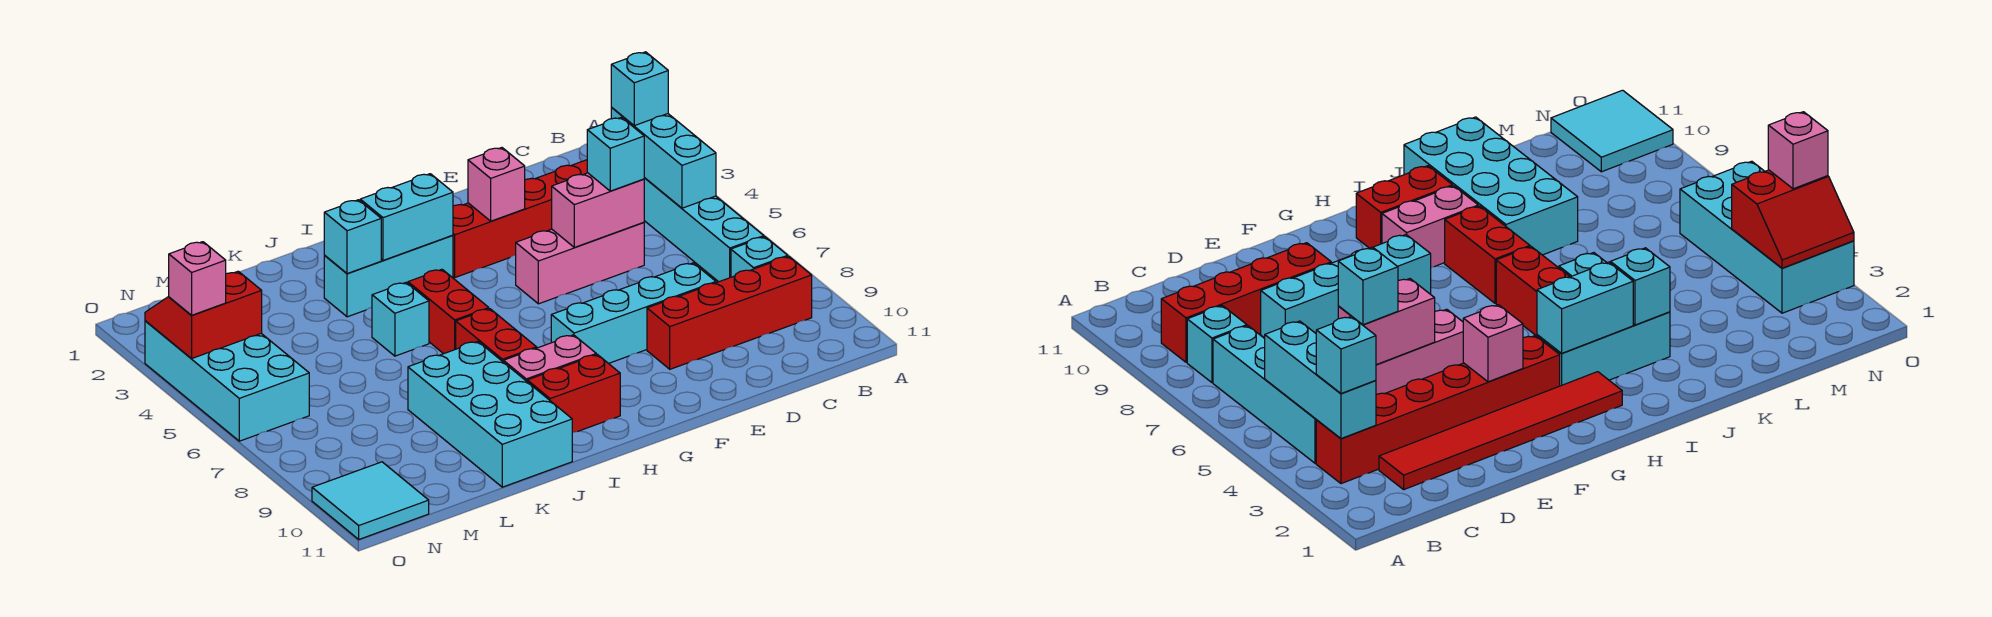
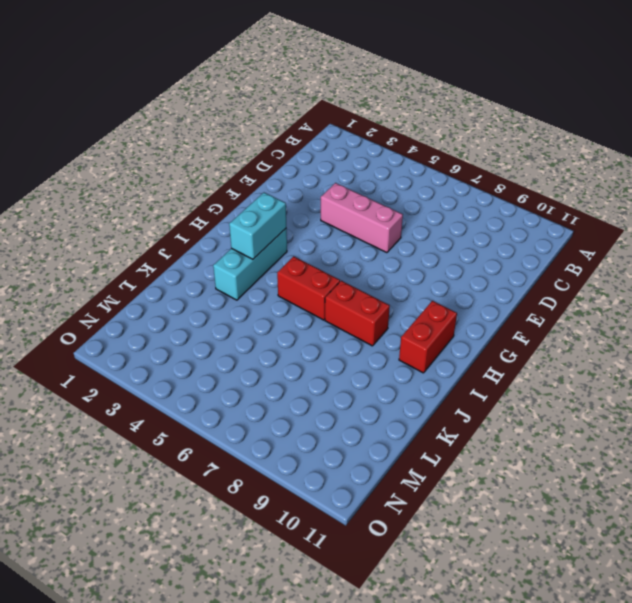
pink 1x3 brick [321,183,403,253] -> pink 1x3 brick turned to [516,223,644,304]
none -> red 1x6 brick [453,160,587,277]
none -> cyan 1x4 brick [644,178,764,282]
none -> cyan 1x1 brick [731,237,788,277]

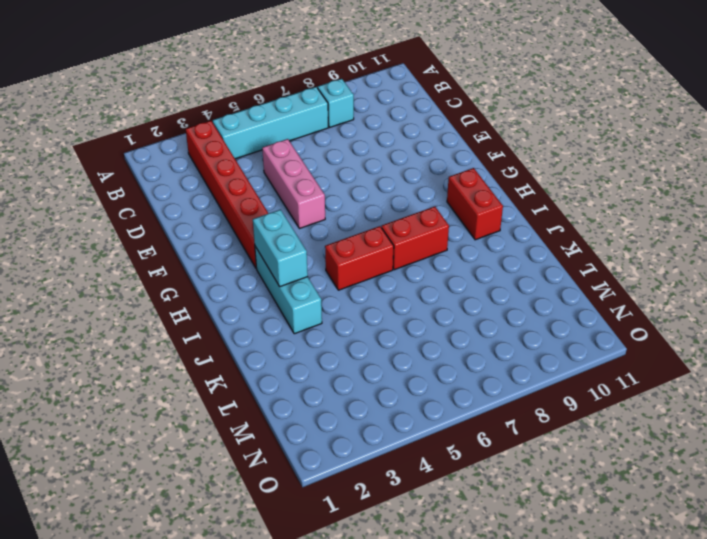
none -> red 1x4 brick [647,256,812,369]
none -> red 1x6 tile [1379,372,1622,489]
none -> cyan 1x4 brick [551,263,716,364]

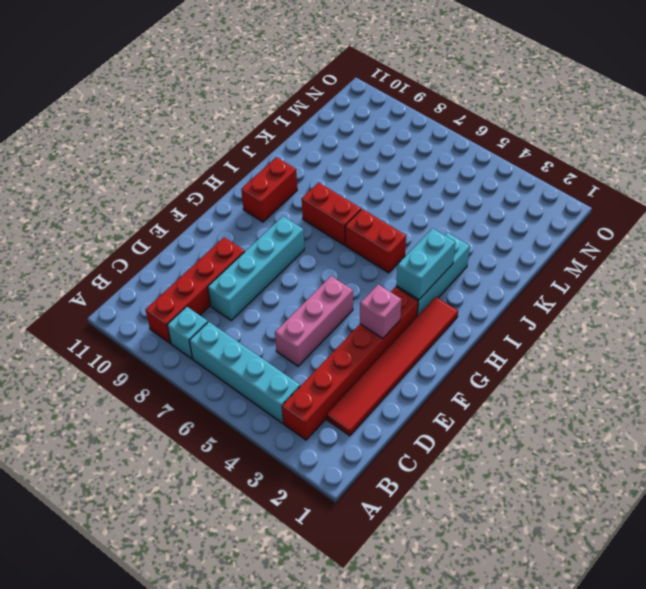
none -> pink 1x2 brick [504,335,596,381]
none -> cyan 1x1 brick [372,282,429,356]
none -> cyan 2x4 brick [408,341,572,487]

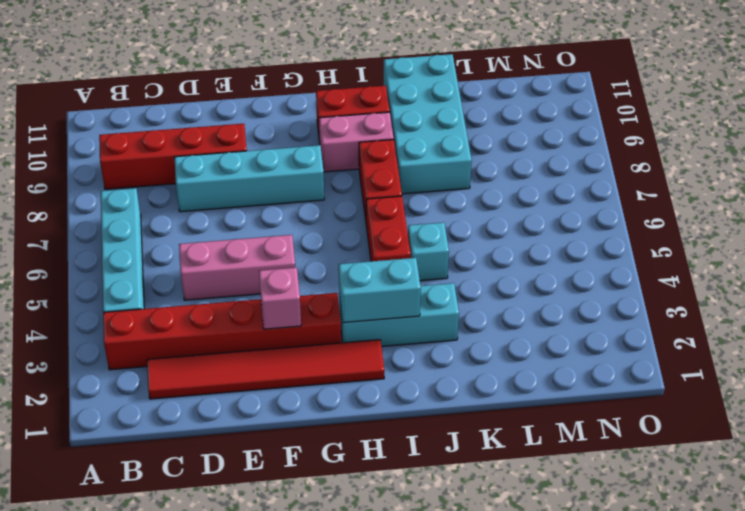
none -> cyan 1x1 brick [731,237,788,277]
none -> cyan 2x4 brick [145,321,309,441]
none -> cyan 2x2 tile [312,462,429,539]

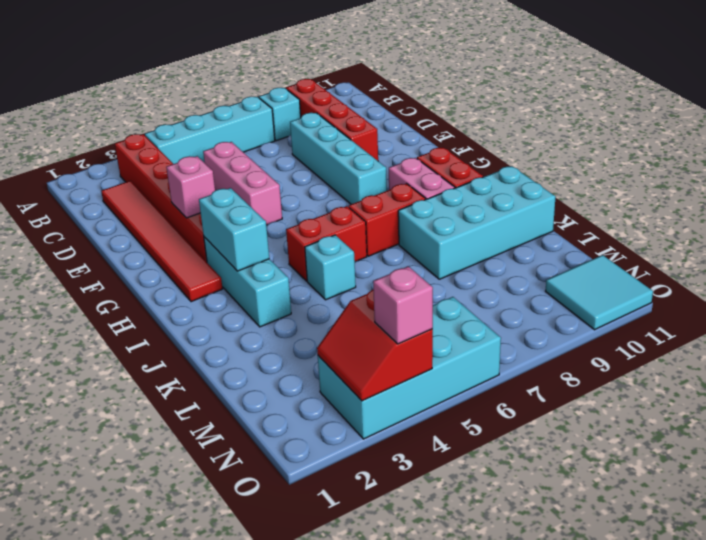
none -> cyan 1x3 brick [611,108,716,208]
none -> pink 1x2 brick [552,173,644,247]
none -> cyan 1x1 brick [324,200,381,274]

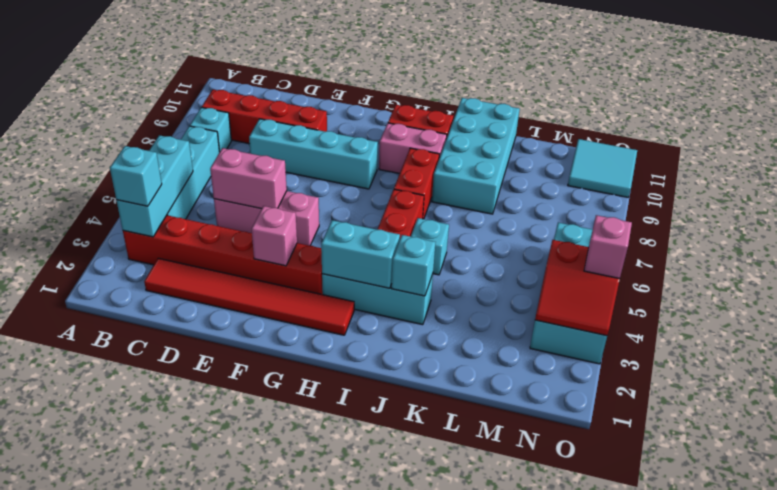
none -> cyan 1x1 brick [587,117,644,191]

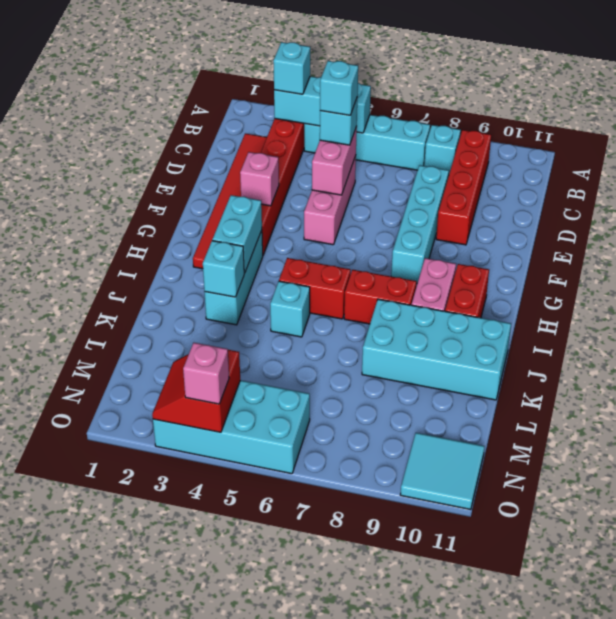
cyan 1x1 brick [320,61,358,115] -> none

